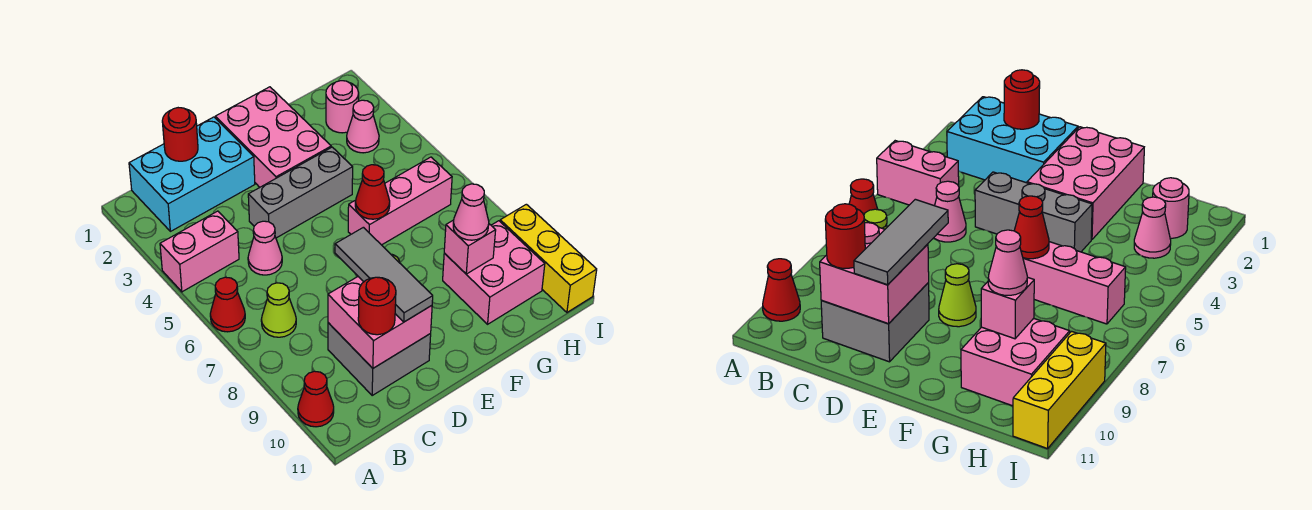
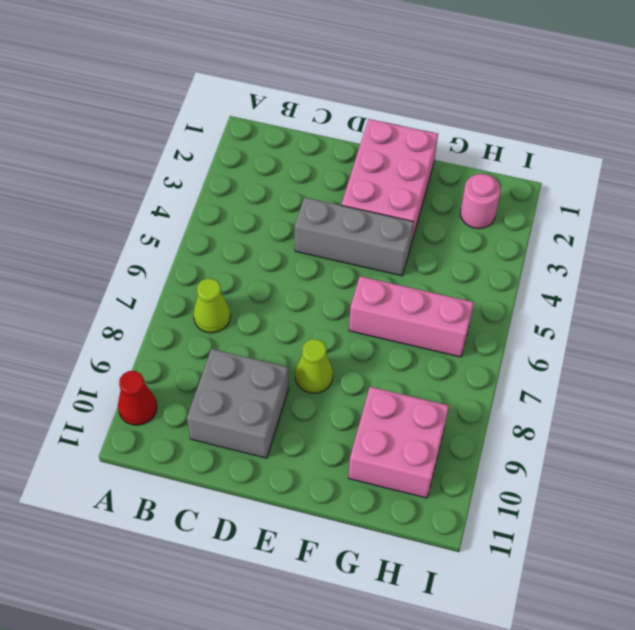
none -> pink 1x2 brick [160,211,239,292]
none -> red 1x1 cone [210,277,245,332]
none -> cyan 2x3 brick [129,117,255,231]

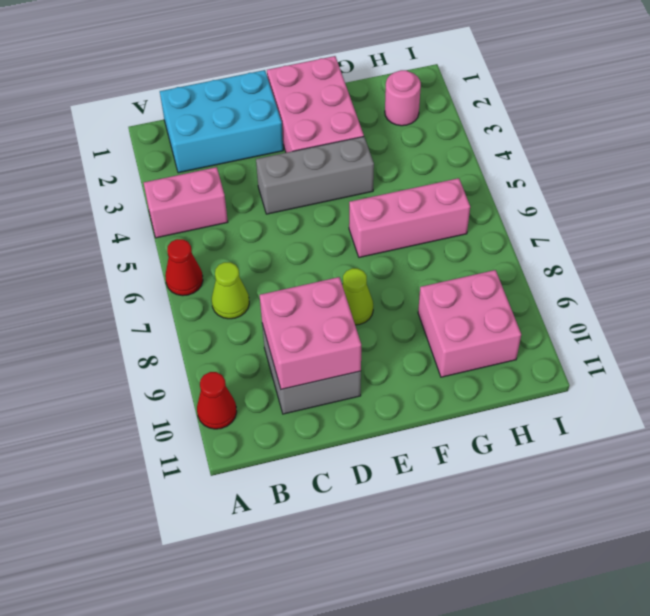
none -> pink 1x1 cone [248,221,282,275]
none -> pink 1x1 cone [347,100,379,153]
none -> yellow 1x3 brick [500,204,597,312]

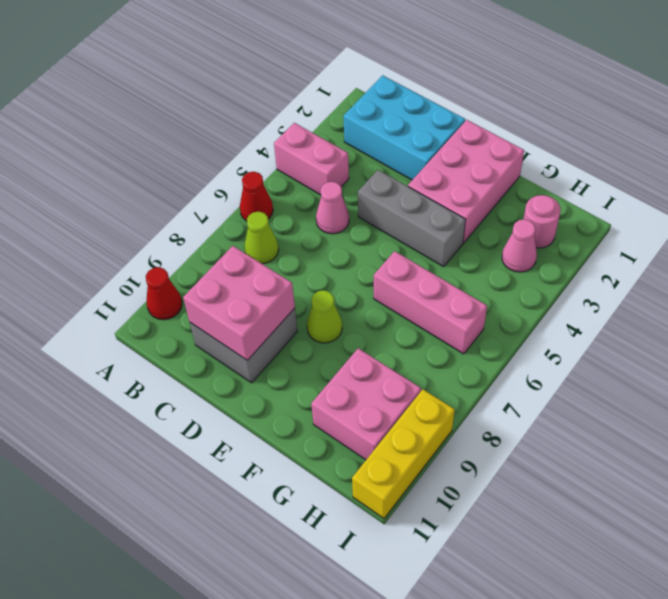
none -> red 1x1 round brick [162,108,198,161]
none -> red 1x1 cone [355,165,390,219]
none -> pink 1x1 brick [444,220,496,274]

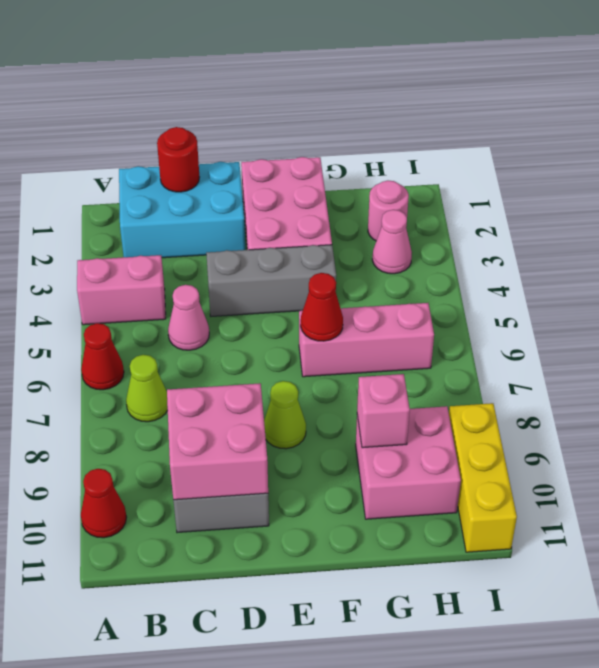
none -> red 1x1 round brick [358,277,396,335]
none -> grey 1x3 tile [335,227,433,322]
none -> pink 1x1 cone [453,184,489,240]

